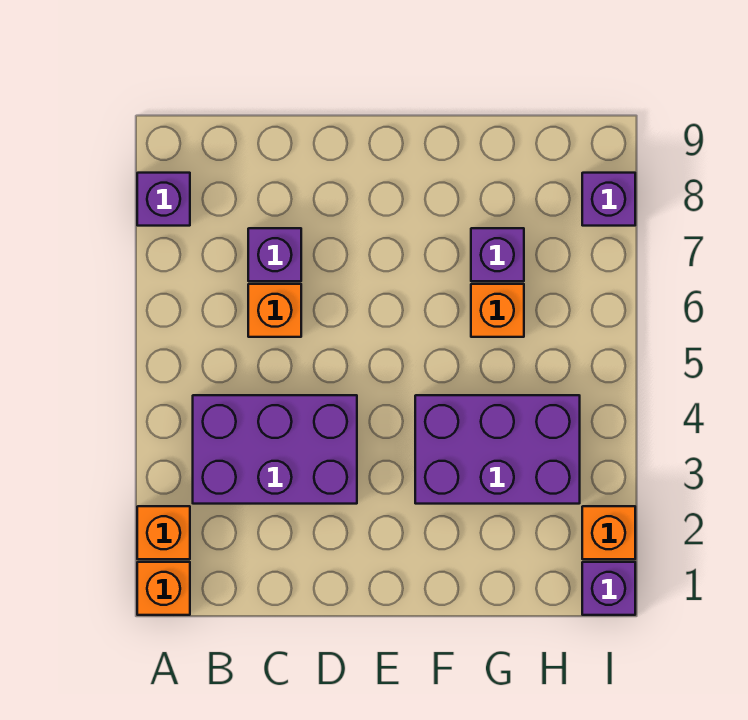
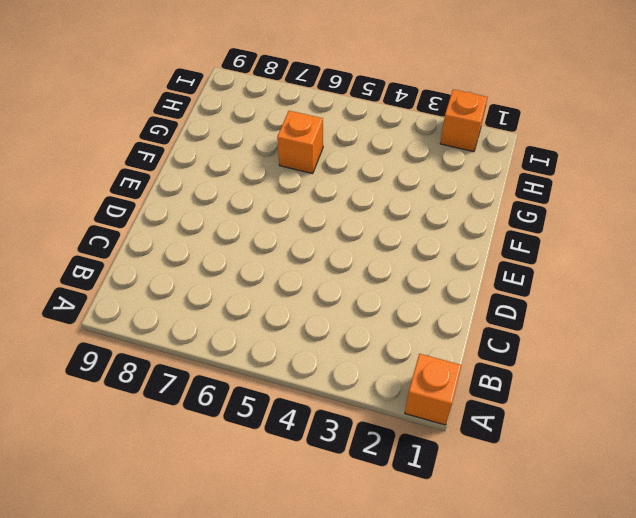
none -> orange 1x1 brick [137,506,190,559]
none -> purple 1x1 brick [137,173,190,226]
none -> purple 2x3 brick [193,395,357,504]

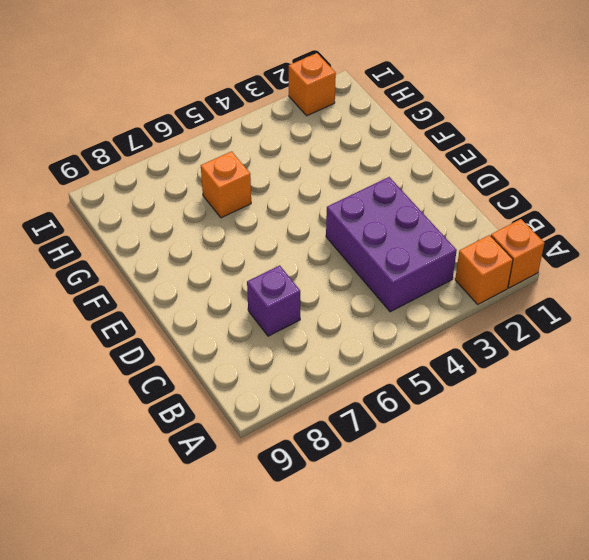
none -> purple 1x1 brick [137,173,190,226]
none -> orange 1x1 brick [248,284,301,337]
none -> purple 2x3 brick [415,395,580,504]

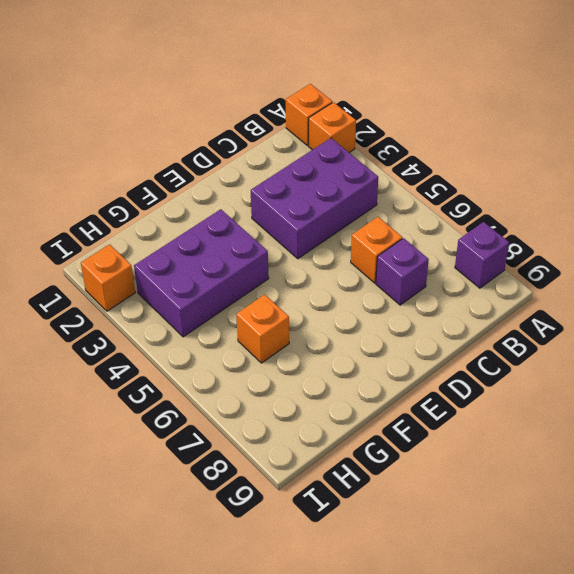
none -> purple 1x1 brick [471,228,524,281]
none -> purple 1x1 brick [582,562,635,615]
none -> purple 1x1 brick [582,173,635,226]

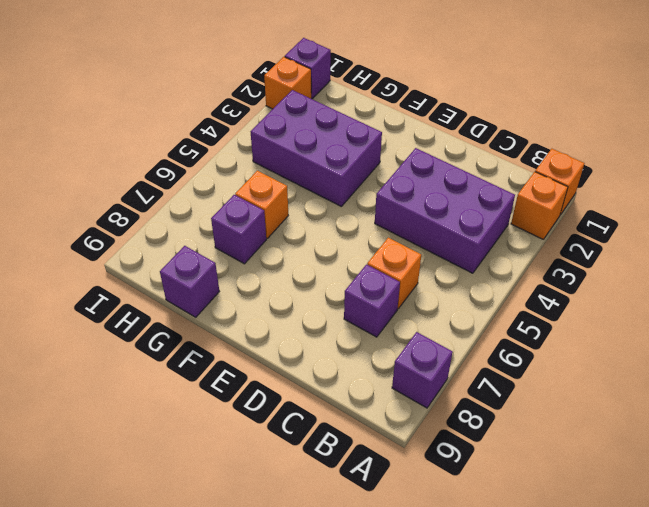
purple 1x1 brick [160,246,219,317] -> purple 1x1 brick moved to [582,173,635,226]

